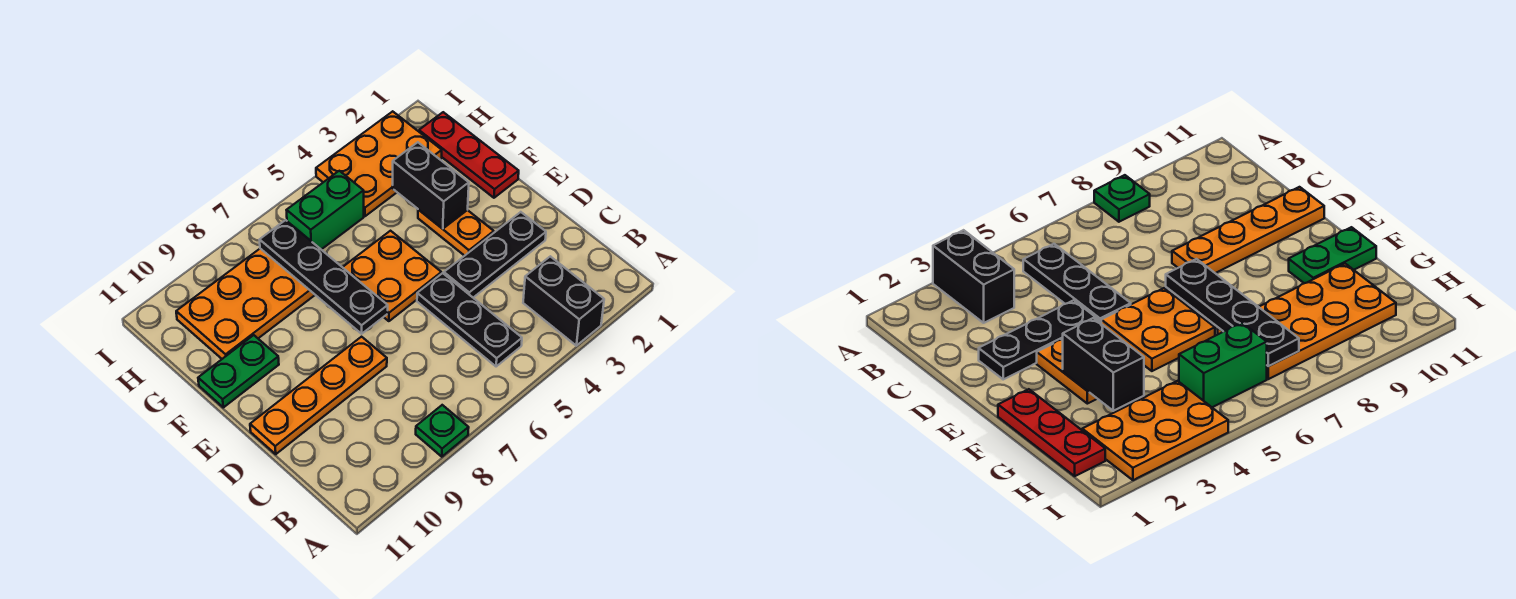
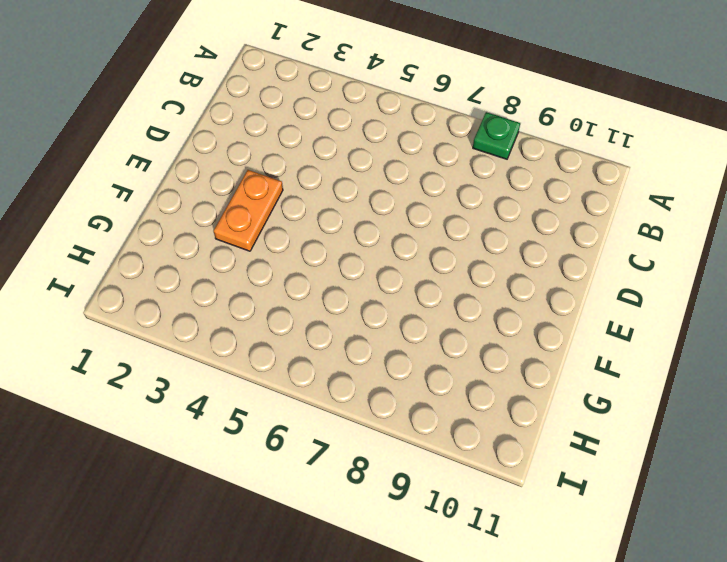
none -> black 1x2 brick [523,256,604,346]
none -> black 1x3 plate [417,273,522,367]
none -> black 1x3 plate [444,212,546,298]

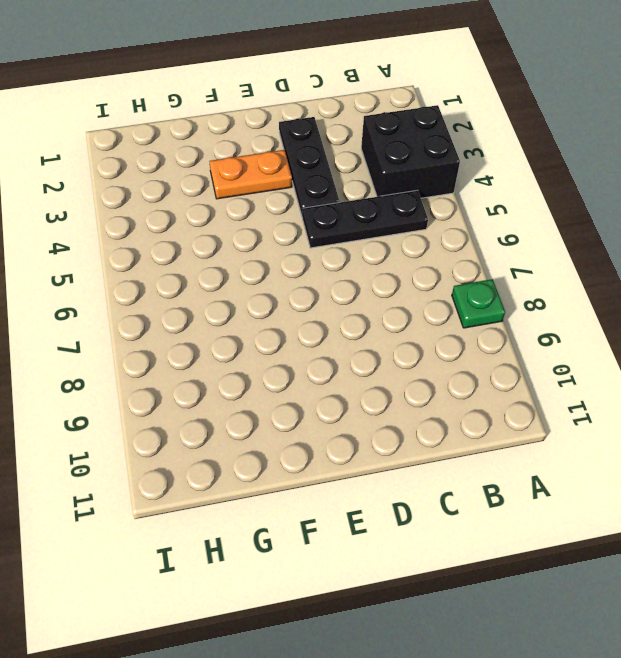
black 2x2 brick [361,105,460,198] -> black 1x2 brick [523,256,604,346]
none -> orange 1x4 plate [250,337,387,454]
none -> orange 2x2 plate [343,231,441,321]
none -> red 1x3 plate [419,112,519,198]

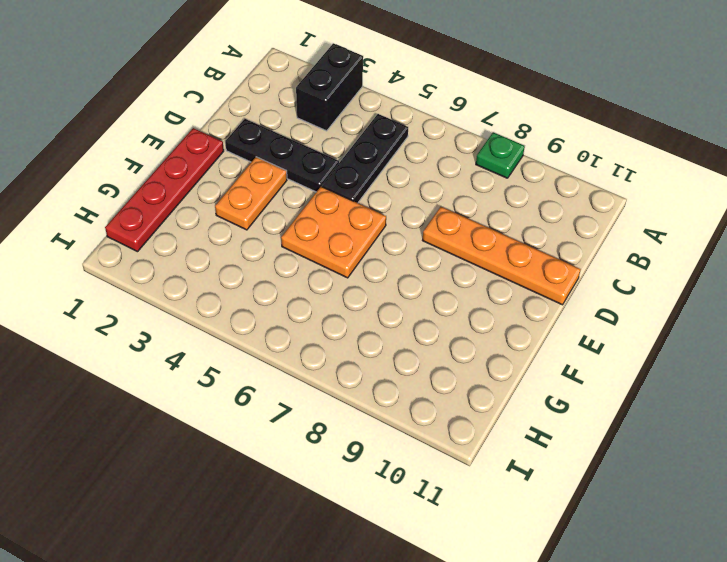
red 1x4 plate [105,128,224,252] -> red 1x3 plate [419,112,519,198]
none -> green 1x2 plate [198,335,279,407]
none -> orange 2x4 plate [176,249,315,359]
none -> orange 2x3 plate [316,111,442,216]

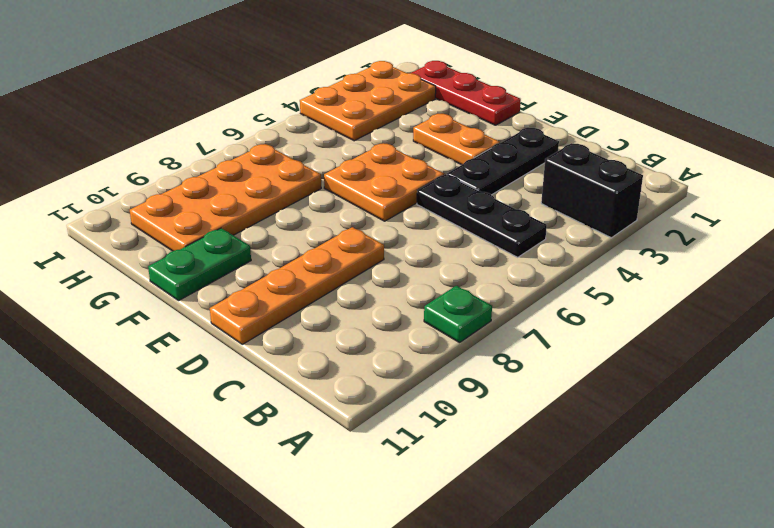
none -> green 1x2 brick [287,171,364,250]
none -> black 1x4 plate [260,220,388,334]
none -> black 1x2 brick [393,142,469,229]

